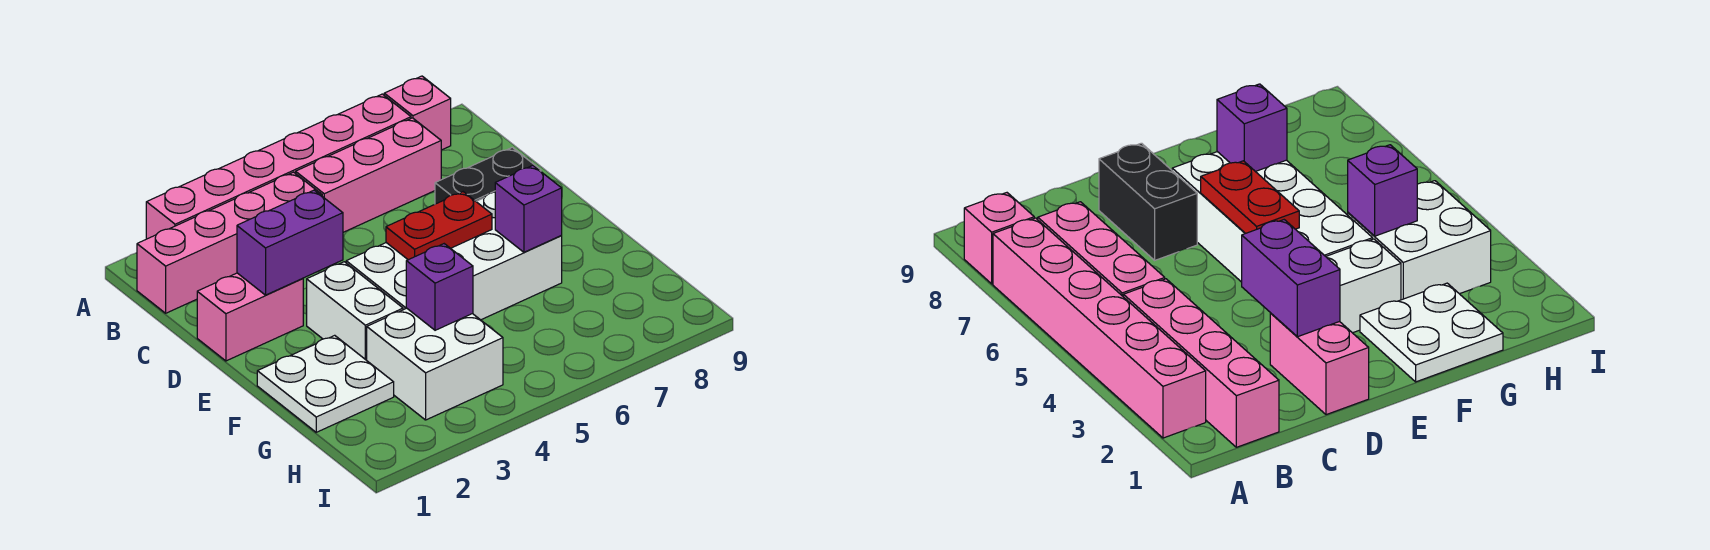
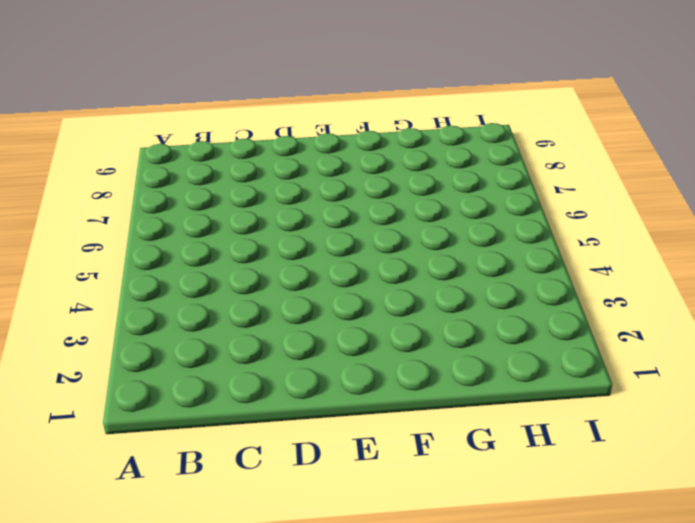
none -> pink 1x6 brick [146,94,411,239]
none -> pink 1x1 brick [384,76,451,150]
none -> pink 1x4 brick [137,172,322,313]

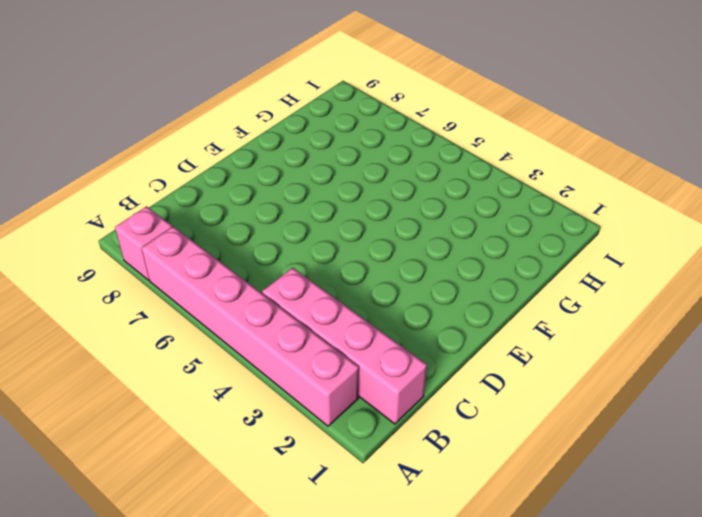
none -> pink 1x3 brick [296,118,441,232]
none -> pink 1x2 brick [197,273,303,361]
none -> black 1x2 brick [435,147,541,204]

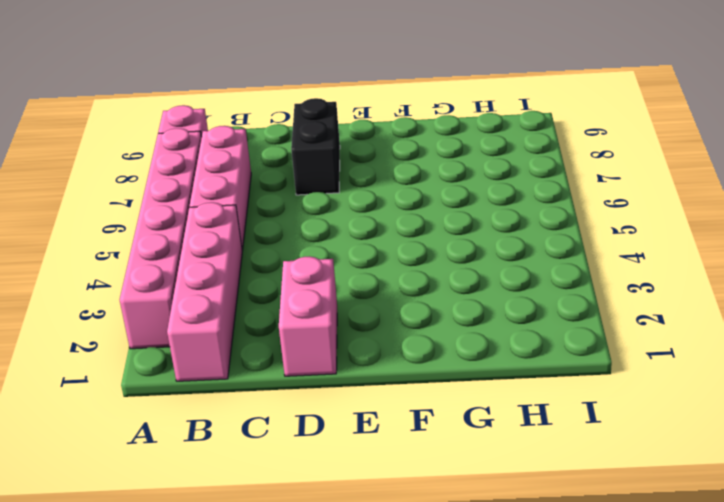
none -> white 1x2 brick [307,262,403,360]
none -> white 2x4 brick [346,192,562,320]
none -> white 2x2 plate [257,335,394,432]

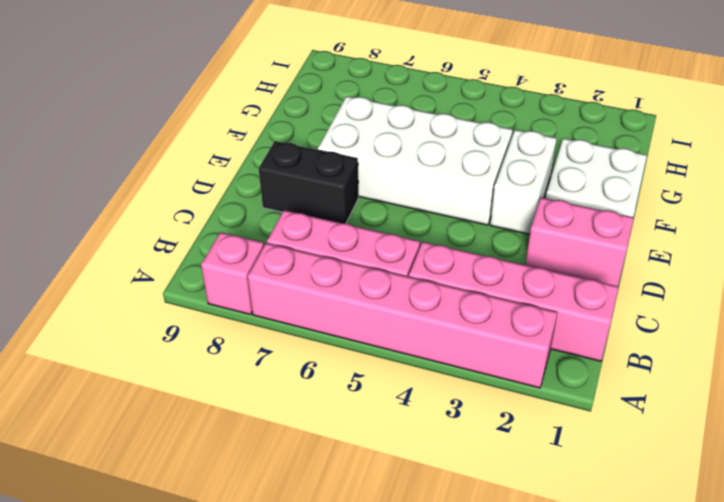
none -> white 2x2 brick [367,308,503,420]
none -> purple 1x2 brick [237,190,343,295]
none -> red 1x2 plate [386,192,492,260]

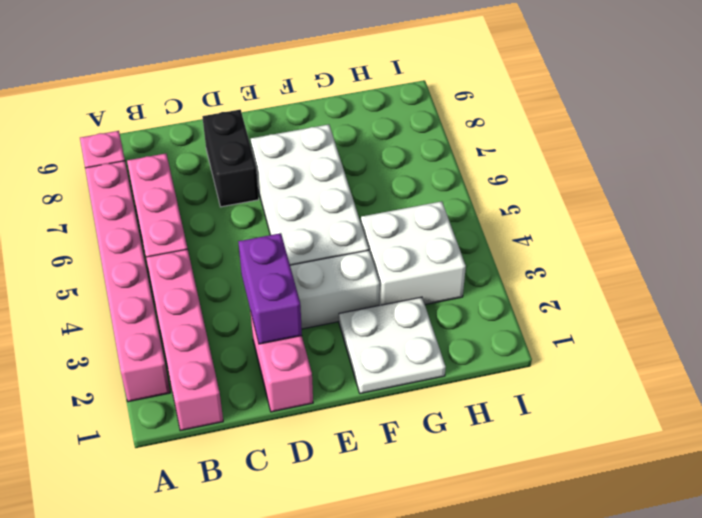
none -> red 1x2 plate [386,192,492,260]
none -> purple 1x1 brick [495,166,562,252]
none -> purple 1x1 brick [406,244,473,330]

